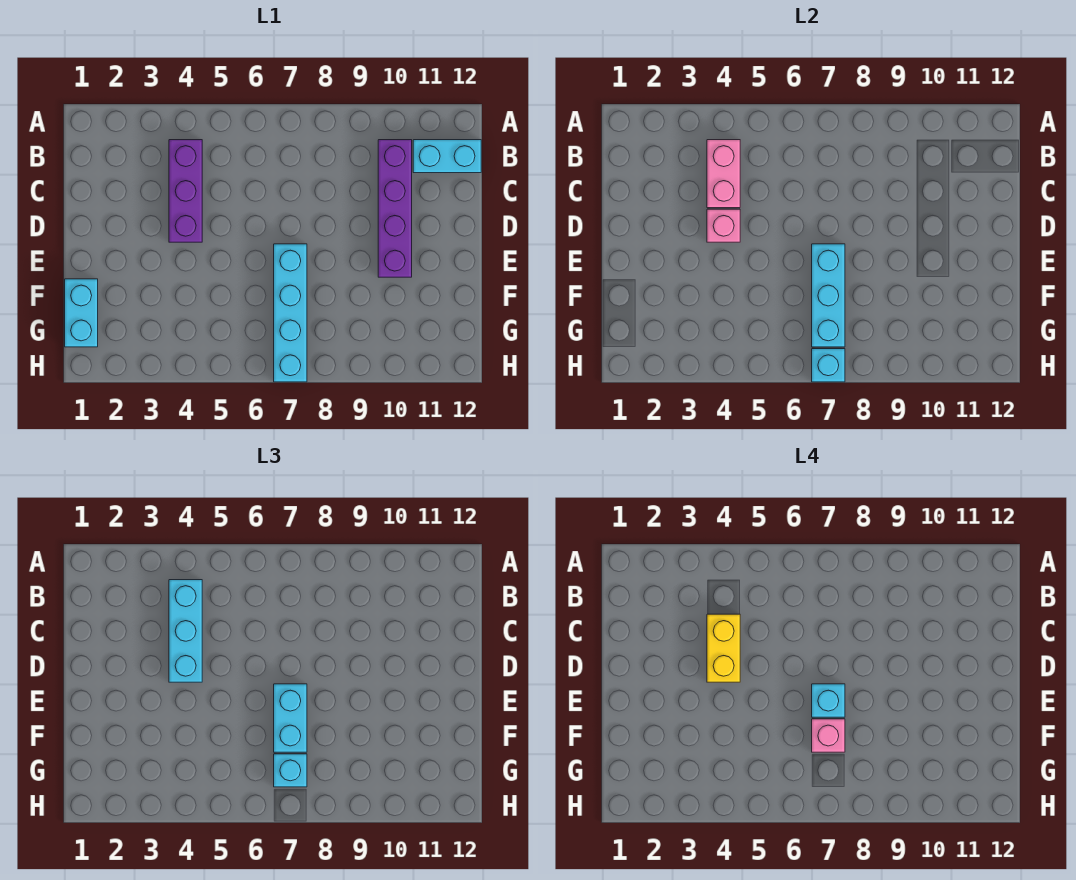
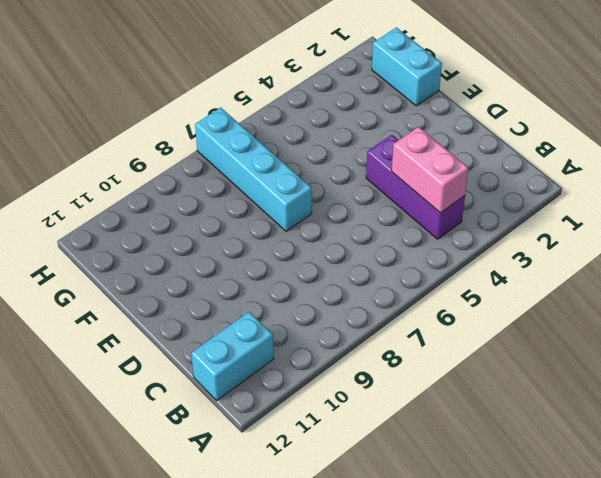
none -> purple 1x4 brick [378,140,412,277]
none -> pink 1x1 brick [707,209,740,242]
none -> cyan 1x3 brick [812,244,845,347]

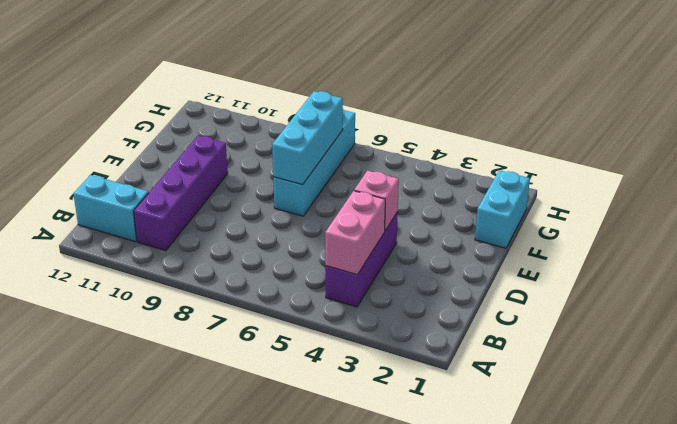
none -> cyan 1x1 brick [812,349,845,382]
none -> cyan 1x3 brick [169,580,202,682]
none -> cyan 1x2 brick [274,684,307,752]

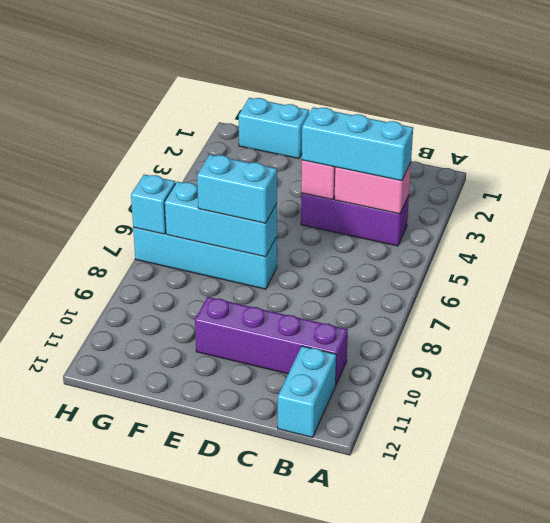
none -> cyan 1x1 brick [274,754,307,787]
none -> yellow 1x2 brick [707,614,740,682]
none -> cyan 1x1 brick [812,684,845,717]

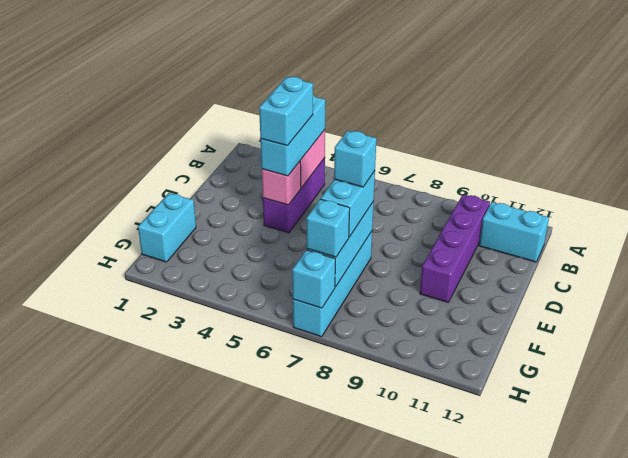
cyan 1x2 brick [259,77,313,146] -> yellow 1x2 brick [707,614,740,682]
none -> pink 1x1 brick [812,719,845,752]

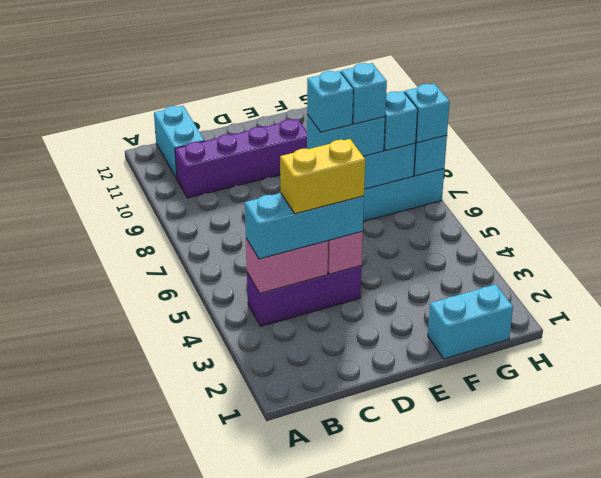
cyan 1x1 brick [341,63,387,124] -> pink 1x1 brick [812,719,845,752]
cyan 1x1 brick [404,84,450,143] -> none

